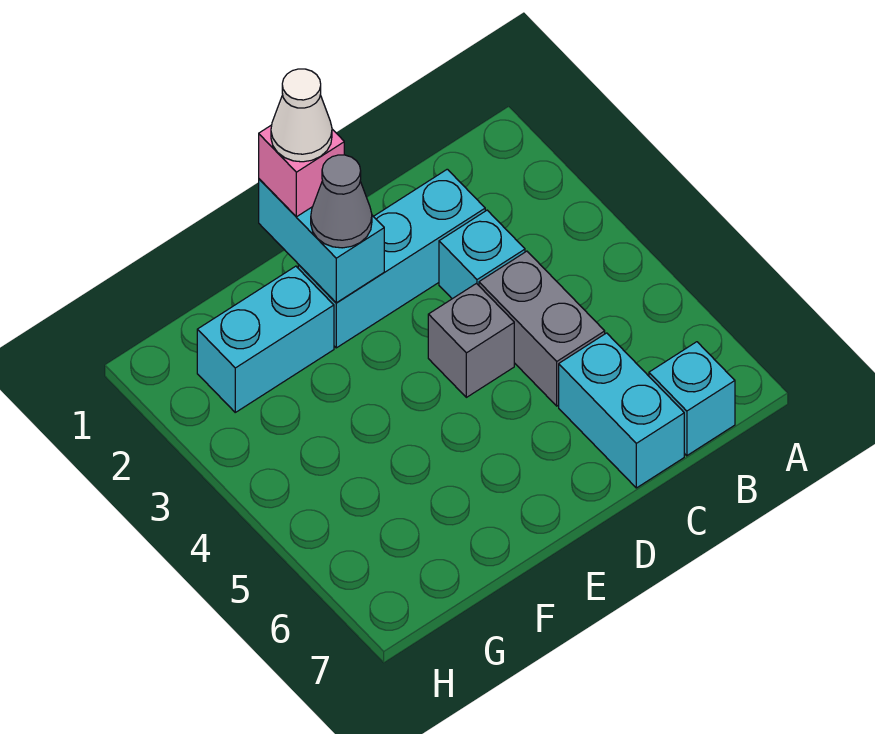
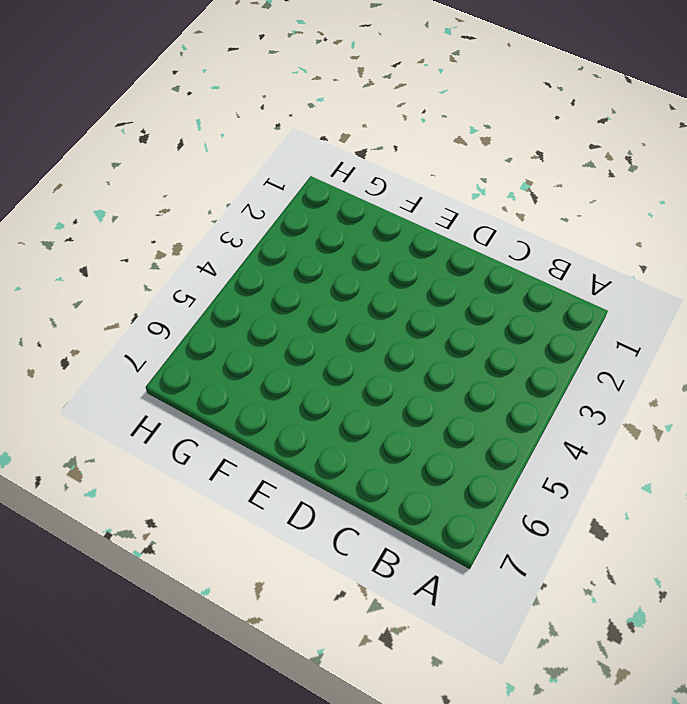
none -> cyan 1x1 brick [649,342,735,456]
none -> cyan 1x3 brick [298,169,485,348]

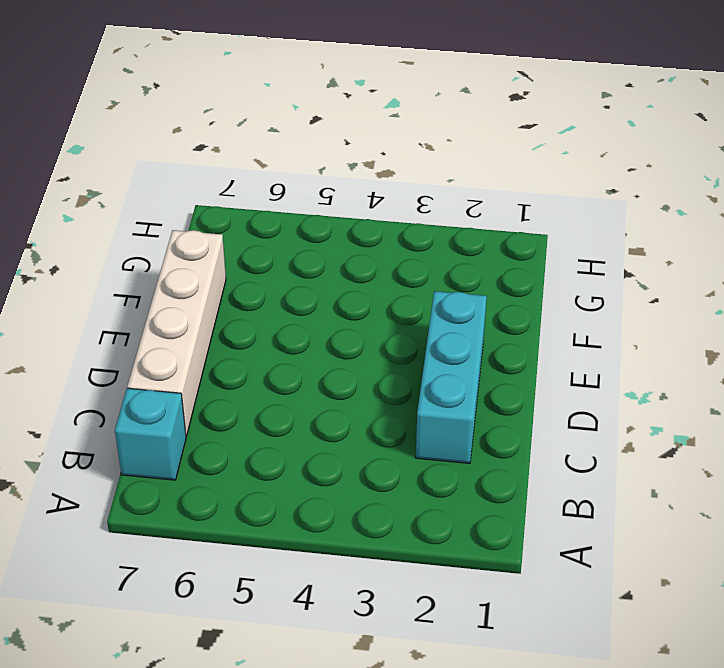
white 1x4 brick [127,230,226,436] -> cyan 1x2 brick [559,333,684,488]
none -> cyan 1x1 brick [439,210,525,299]
none -> grey 1x2 brick [479,251,605,406]

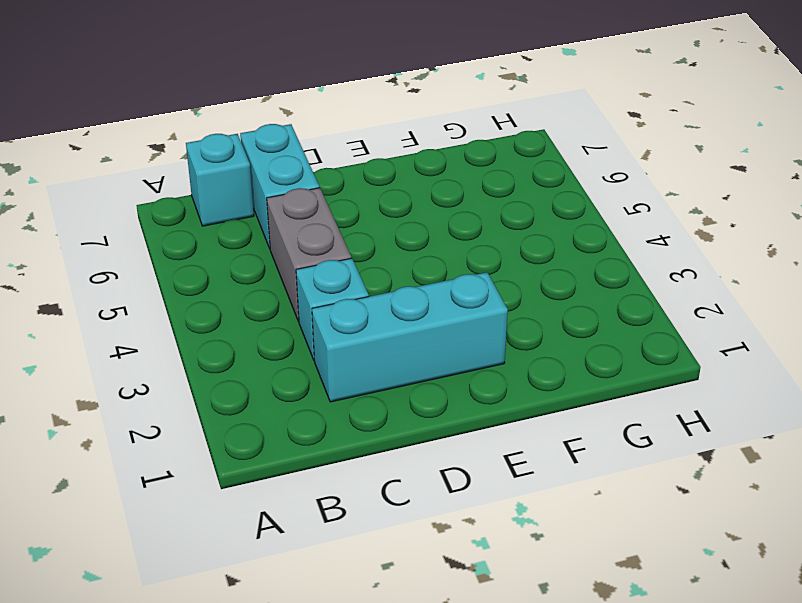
none -> grey 1x1 brick [428,284,514,397]
none -> cyan 1x2 brick [197,266,334,412]

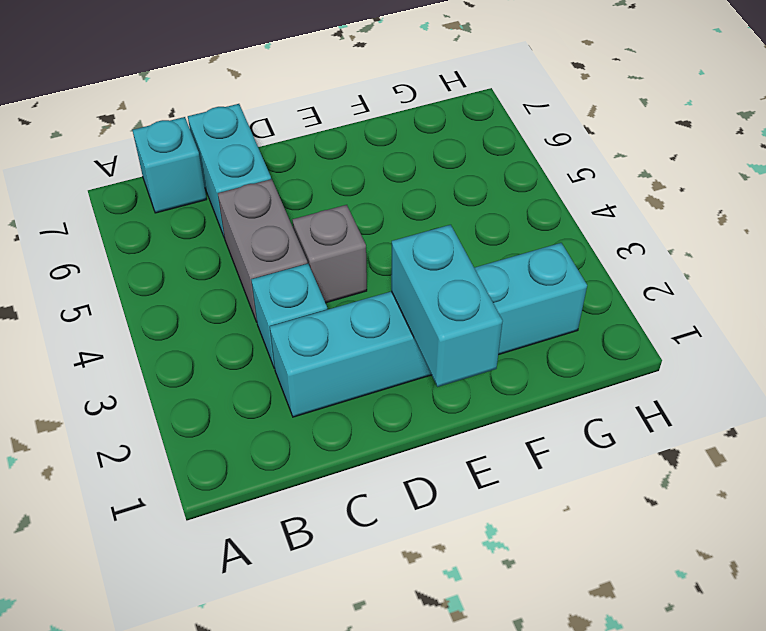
none -> pink 1x1 brick [259,125,344,217]
none -> grey 1x1 cone [311,155,372,248]

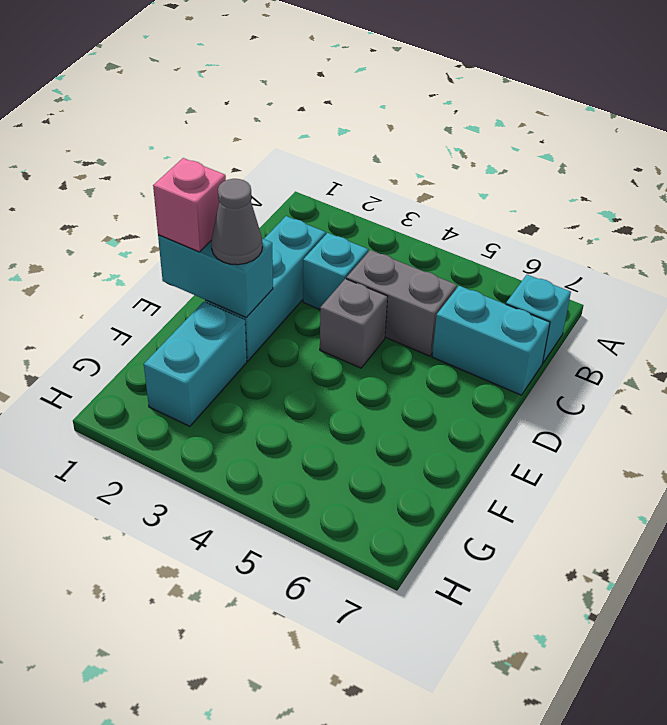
none -> white 1x1 cone [271,69,332,162]

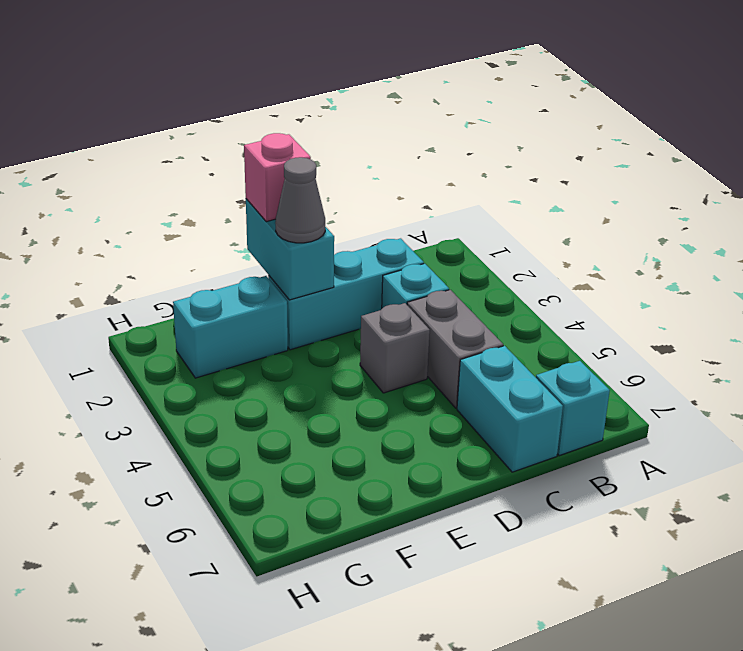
none -> white 1x1 cone [271,69,332,162]

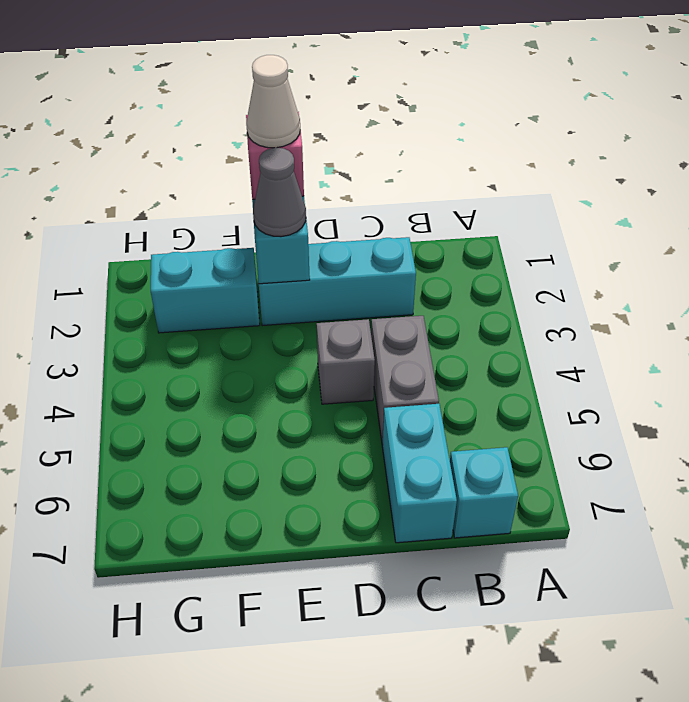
none -> cyan 1x1 brick [439,210,525,299]

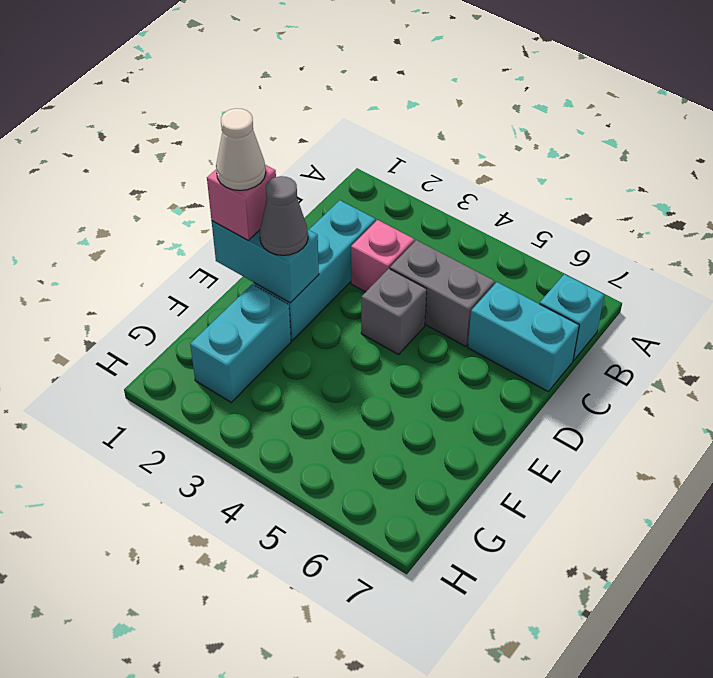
pink 1x1 brick [351,220,414,292] -> cyan 1x1 brick [439,210,525,299]

